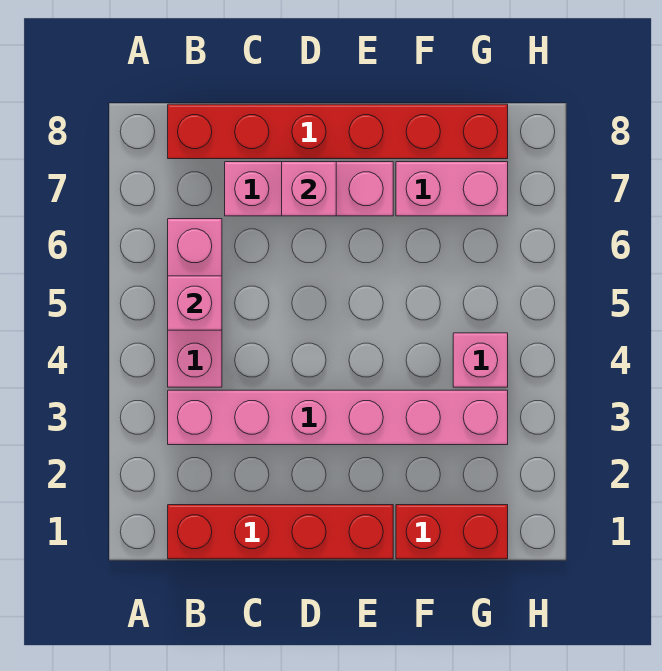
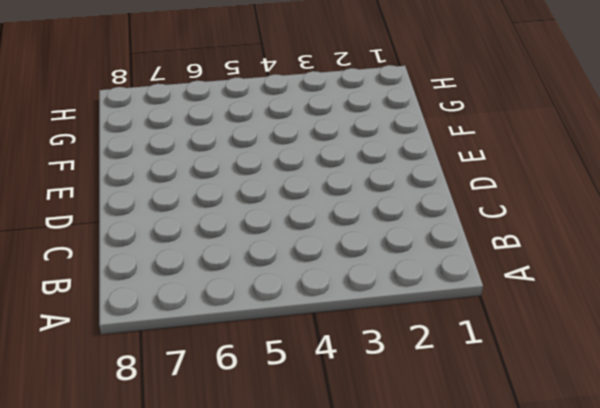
none -> red 1x4 brick [168,505,393,559]
none -> pink 1x6 brick [168,390,508,445]

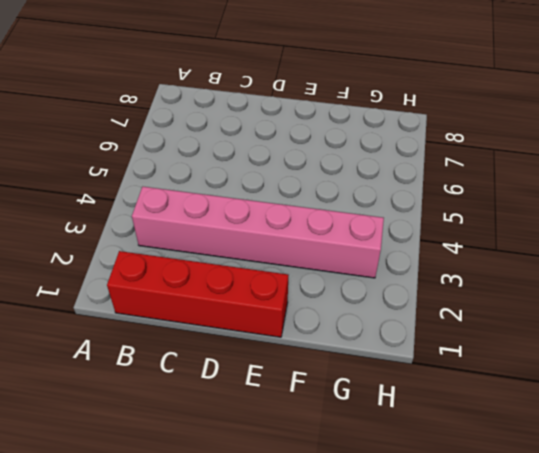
none -> pink 1x3 brick [168,219,222,387]
none -> red 1x6 brick [168,104,508,159]

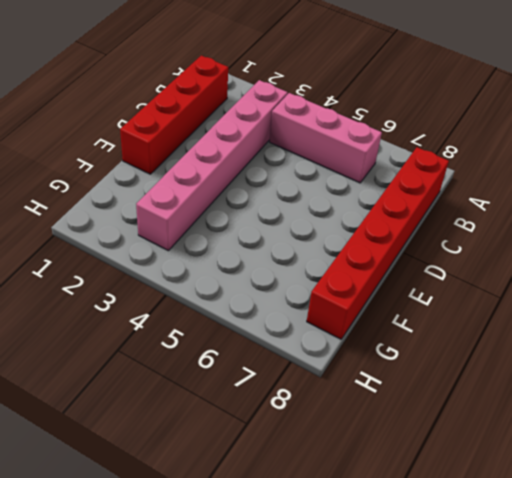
none -> pink 1x3 brick [225,162,393,216]
none -> red 1x2 brick [396,505,508,559]

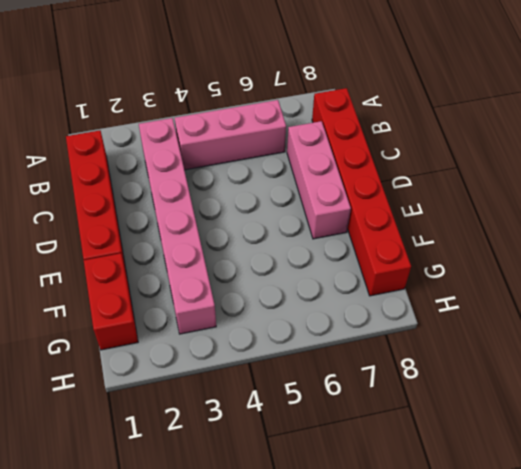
none -> pink 1x2 brick [396,162,508,216]
none -> pink 1x1 brick [453,333,508,387]

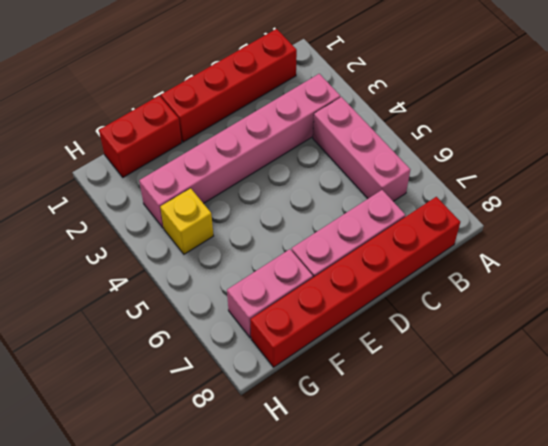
yellow 1x1 brick [160,188,213,254] -> pink 1x1 brick [453,333,508,387]
none -> pink 1x1 brick [168,276,222,330]
none -> pink 1x1 brick [282,162,336,216]

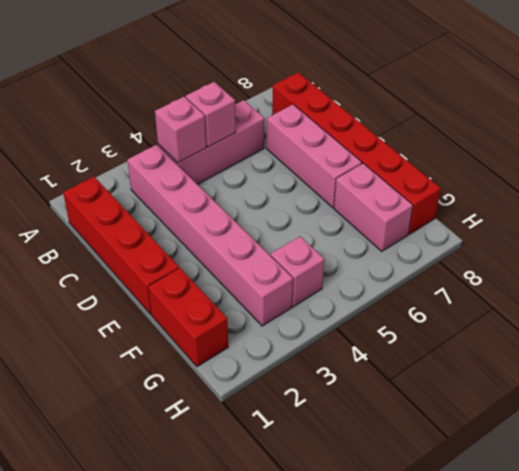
pink 1x1 brick [155,97,206,163] -> pink 1x1 brick moved to [282,162,336,216]

